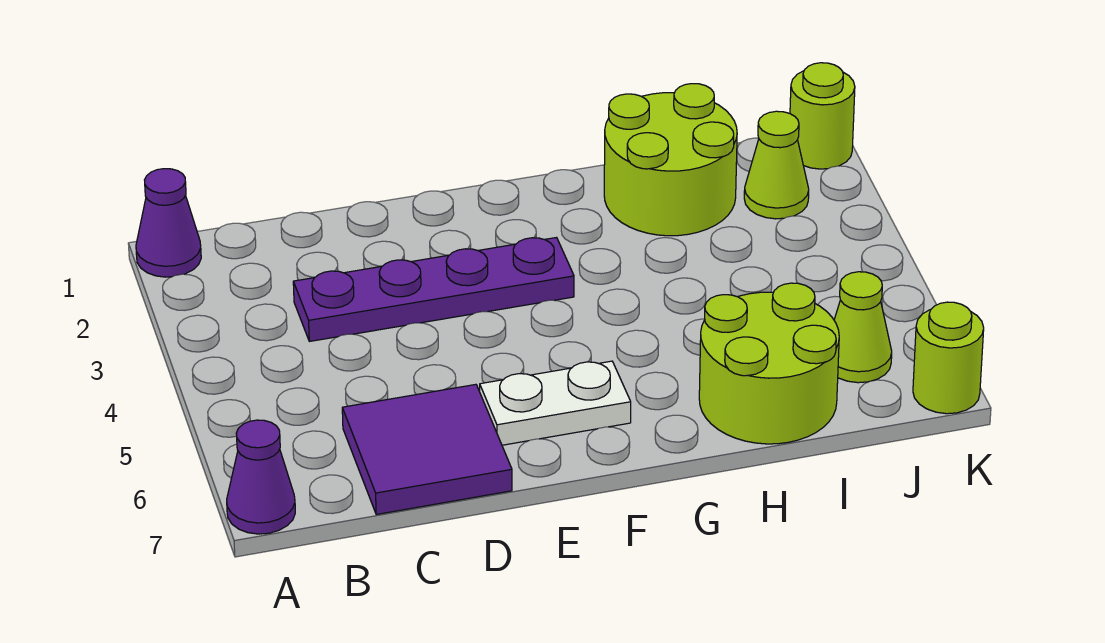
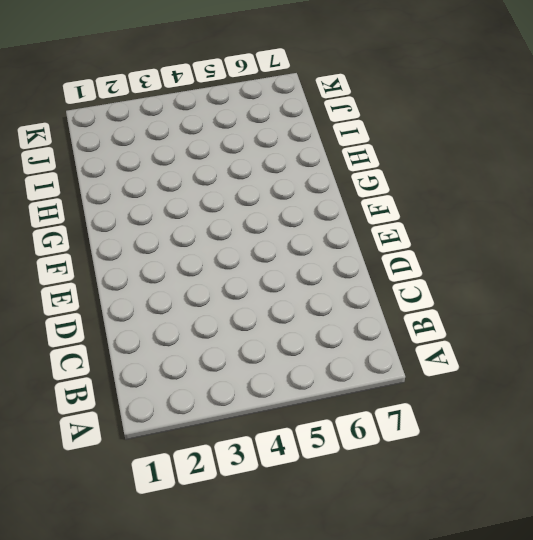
none -> purple 1x1 cone [136,169,201,277]
none -> purple 1x1 cone [227,420,295,534]

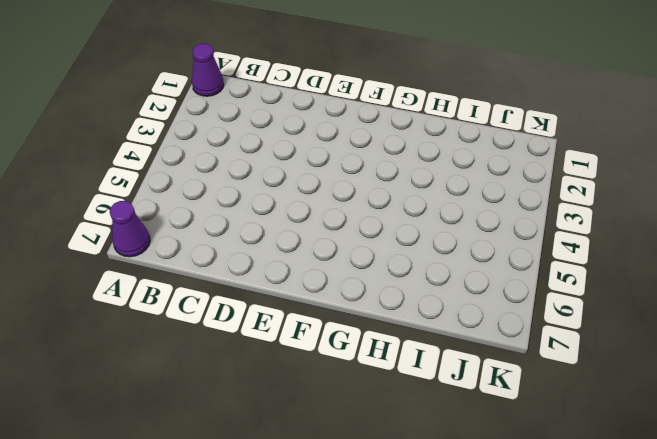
none -> purple 1x4 plate [293,238,574,341]
none -> purple 2x2 tile [342,384,512,515]

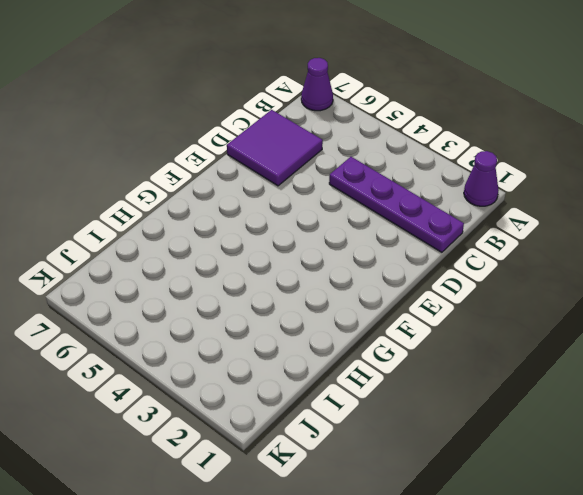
purple 1x4 plate [329,157,464,252] -> purple 1x4 plate turned to [293,238,574,341]
none -> white 1x2 plate [480,361,631,445]
none -> lime 2x2 round brick [604,84,737,236]

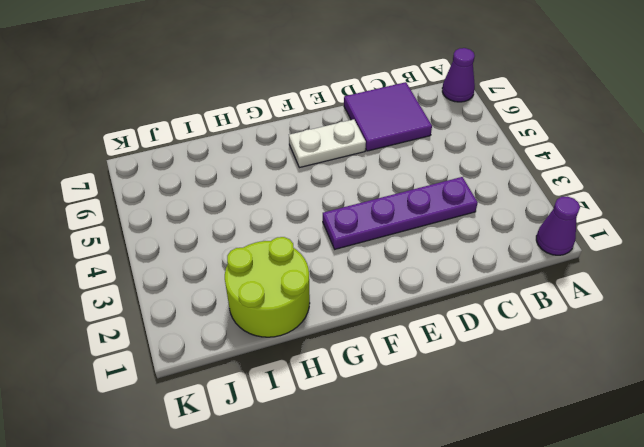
none -> lime 2x2 round brick [699,283,839,444]
none -> lime 1x1 cone [744,111,809,219]

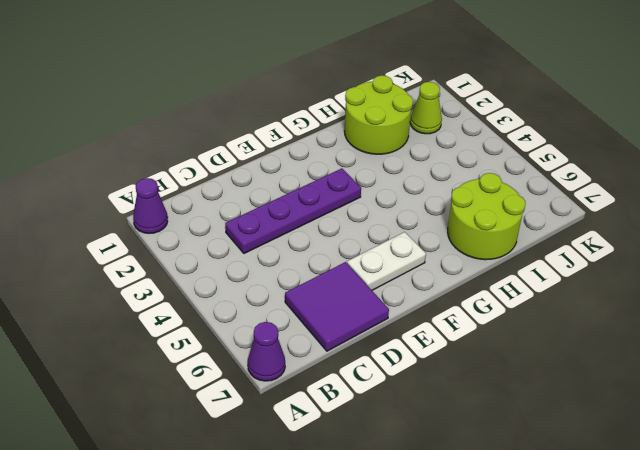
none -> lime 1x1 cone [834,272,892,383]
none -> lime 1x1 round brick [790,63,855,169]

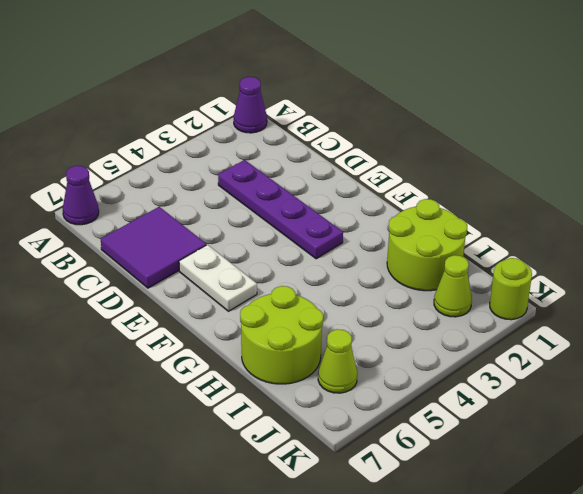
none -> lime 1x1 round brick [913,302,984,414]

